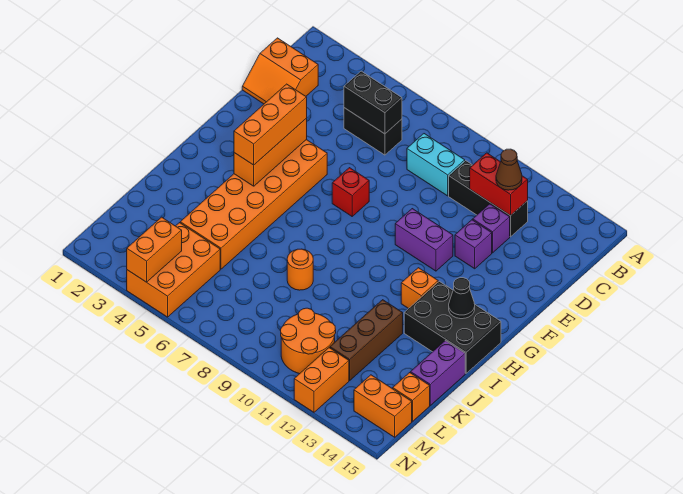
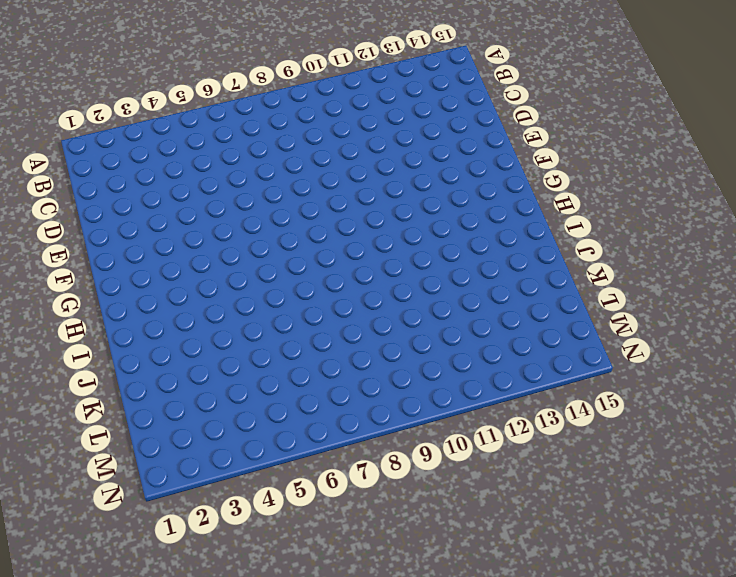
none -> orange 2x2 slope [242,38,318,104]
none -> black 1x2 brick [344,108,402,155]
none -> cyan 1x2 brick [407,134,465,196]

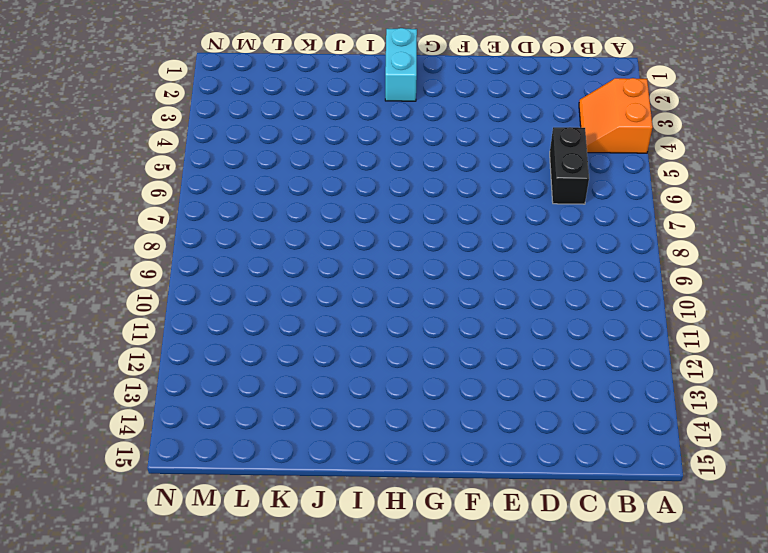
orange 2x2 slope [579,78,653,153] -> orange 2x2 slope moved to [242,38,318,104]
cyan 1x2 brick [385,28,417,101] -> cyan 1x2 brick moved to [407,134,465,196]
none -> black 1x3 brick [449,161,528,237]
none -> purple 1x1 brick [473,204,510,253]
none -> purple 1x1 brick [455,220,492,269]

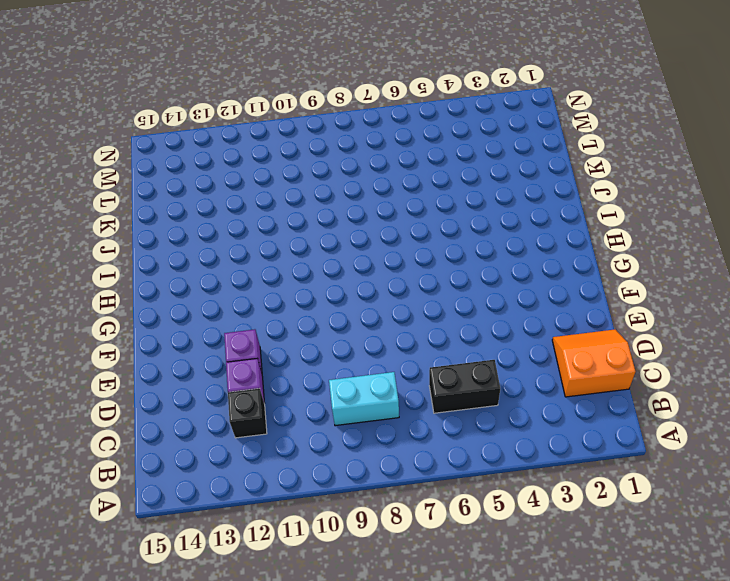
black 1x1 brick [228,388,267,438] -> black 1x3 brick [449,161,528,237]
none -> orange 2x6 brick [180,140,327,269]
none -> red 1x1 brick [332,168,369,216]
none -> purple 1x2 brick [395,209,453,271]

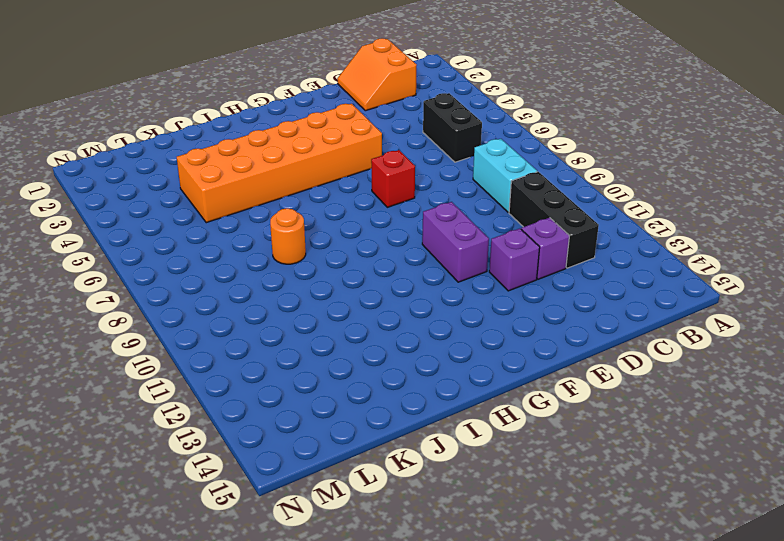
none -> orange 1x1 brick [401,268,438,309]
none -> black 2x3 brick [404,281,501,373]
none -> brown 1x3 brick [330,300,403,380]

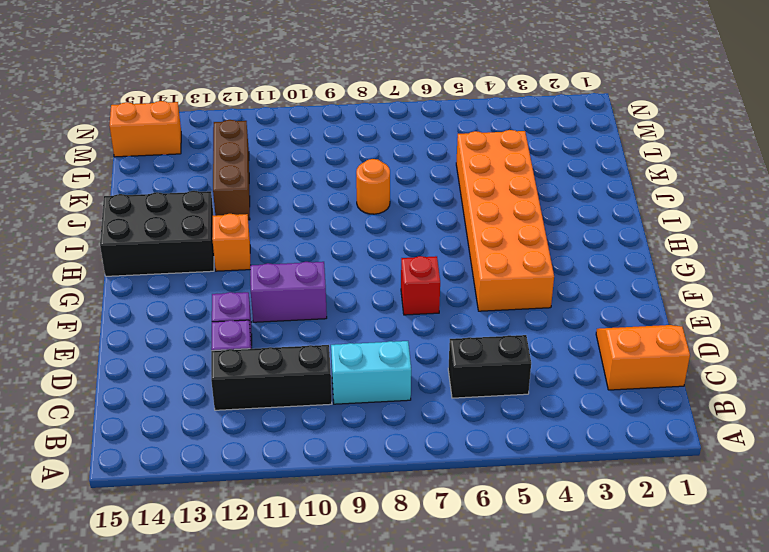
none -> purple 1x2 brick [411,341,465,405]
none -> orange 2x3 brick [127,223,220,317]
none -> orange 2x2 round brick [281,308,336,374]

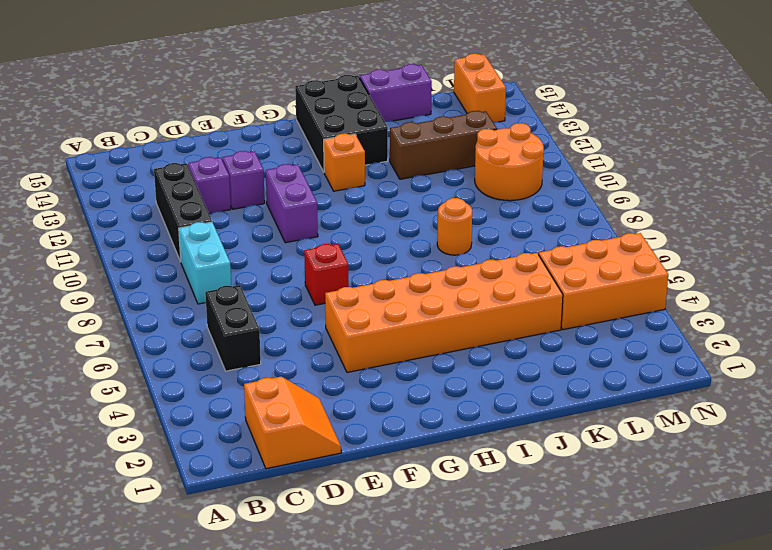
none -> orange 1x1 brick [393,373,430,421]
none -> orange 1x2 brick [294,348,349,412]
none -> black 1x2 brick [344,71,402,134]

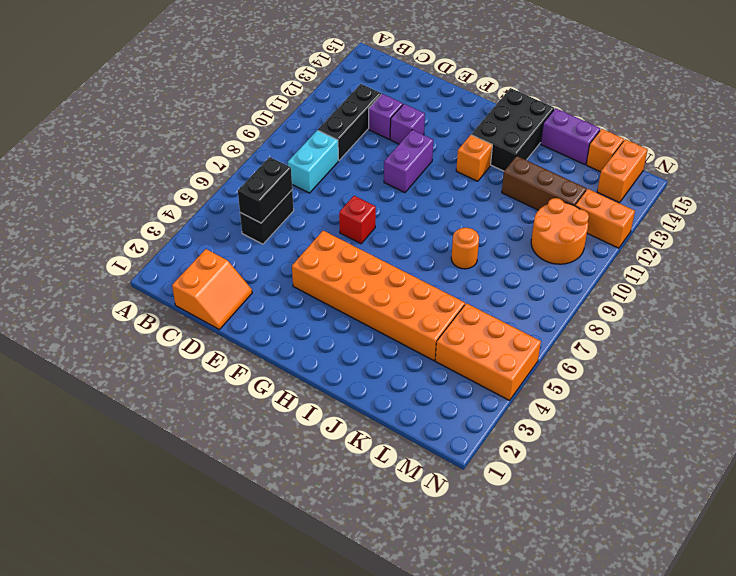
none -> red 1x2 brick [470,153,528,216]
none -> orange 1x3 brick [234,118,307,186]
none -> black 1x1 cone [449,278,475,319]

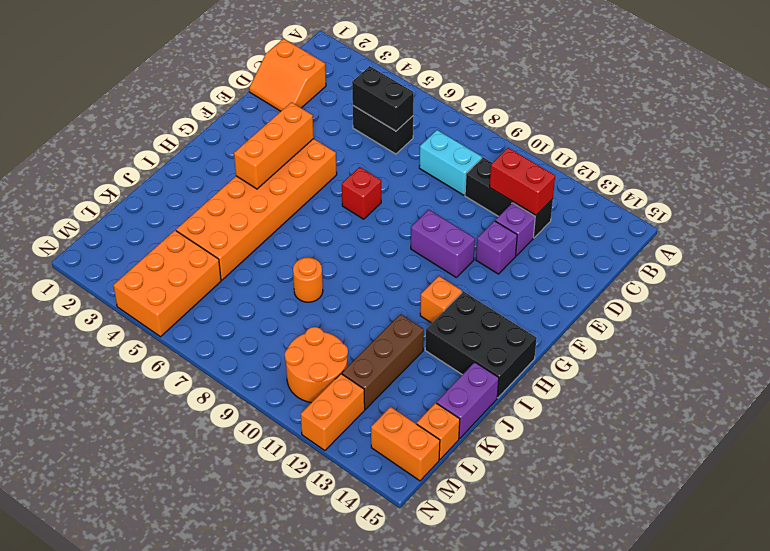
none -> black 1x1 cone [449,278,475,319]
none -> orange 1x2 brick [127,217,182,282]
none -> brown 1x1 cone [496,149,522,190]

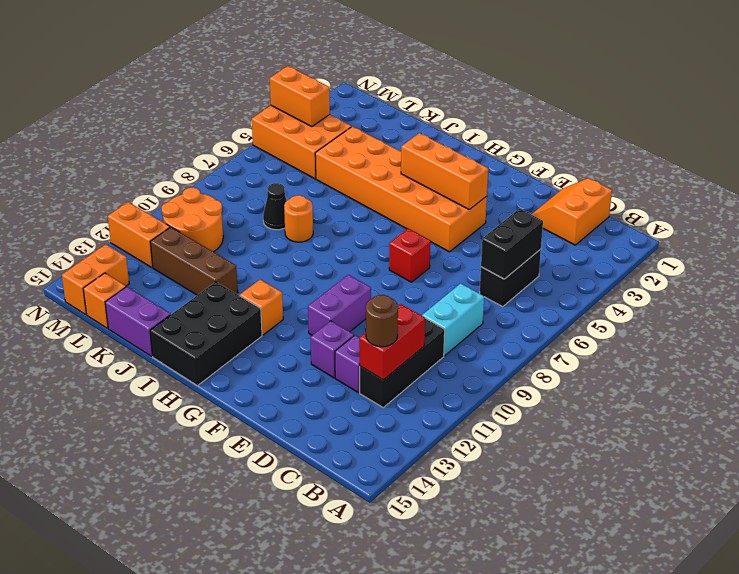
brown 1x1 round brick [366,295,398,347] -> brown 1x1 cone [496,149,522,190]
black 1x1 cone [263,183,287,230] -> black 1x1 cone moved to [449,278,475,319]
none -> orange 1x3 brick [234,84,307,165]

